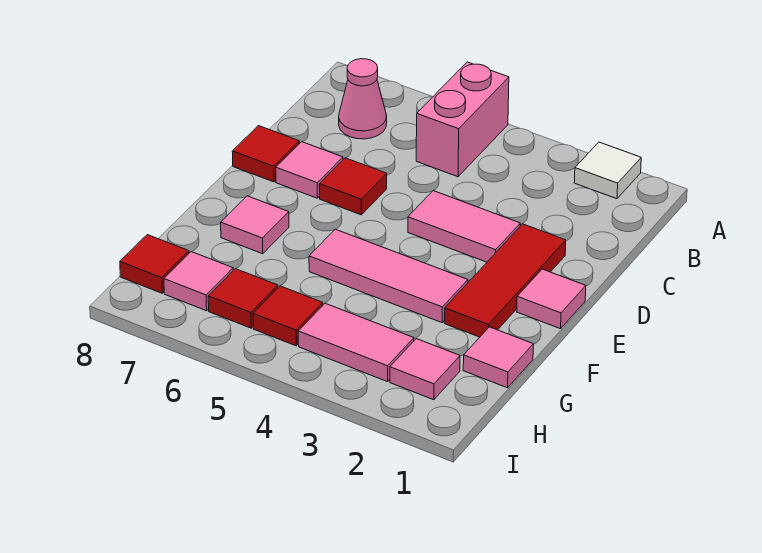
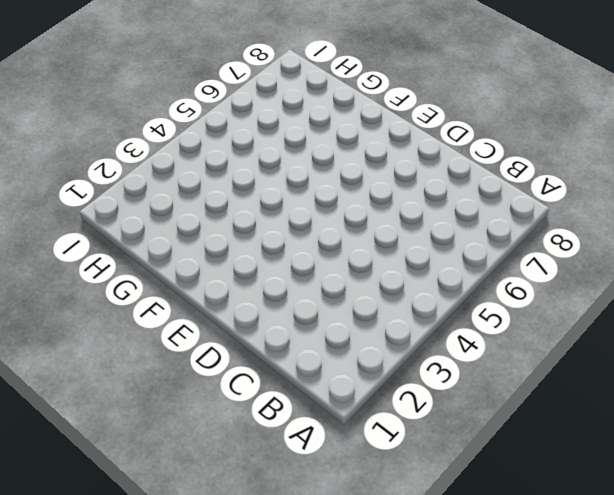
none -> white 1x1 tile [574,142,641,199]
none -> pink 1x2 brick [416,62,509,177]
none -> pink 1x1 cone [339,59,387,139]

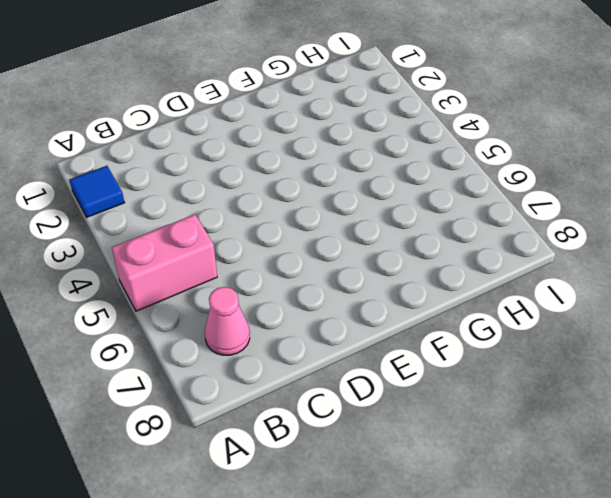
blue 1x1 tile [70,166,125,217] -> white 1x1 tile [574,142,641,199]
none -> red 1x3 tile [444,224,566,337]
none -> pink 1x2 tile [408,191,520,262]
none -> red 1x1 tile [319,158,387,215]

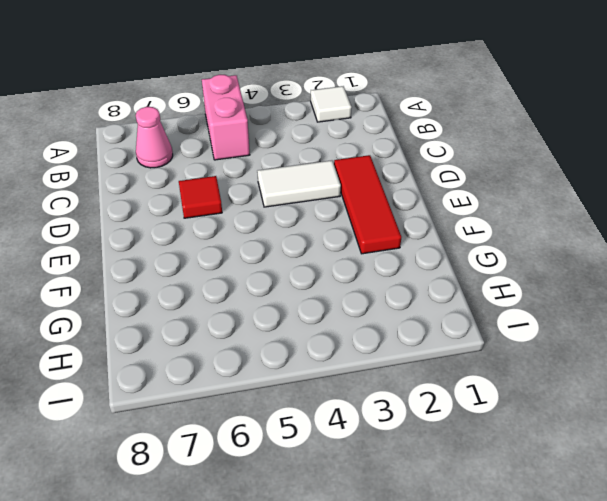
white 1x2 tile [257,160,341,207] -> pink 1x2 tile [408,191,520,262]
none -> pink 1x1 tile [276,142,343,198]
none -> red 1x1 tile [232,126,299,182]
none -> pink 1x1 tile [517,269,586,329]

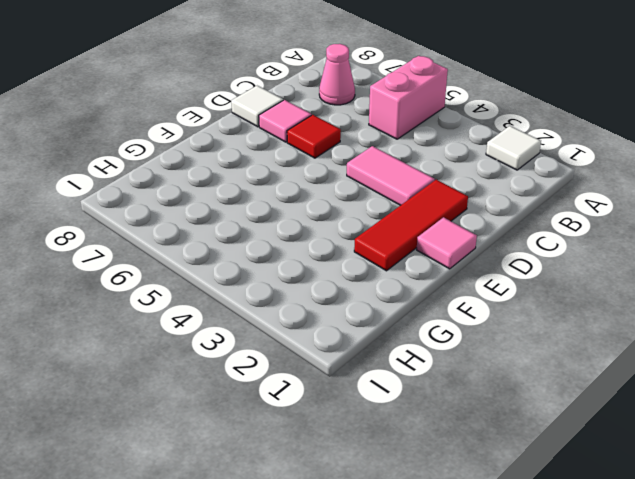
white 1x1 tile [231,86,283,127] -> red 1x1 tile [232,126,299,182]
none -> pink 1x3 tile [309,229,468,323]
none -> pink 1x1 tile [221,196,289,254]
none -> pink 1x1 tile [463,327,533,388]

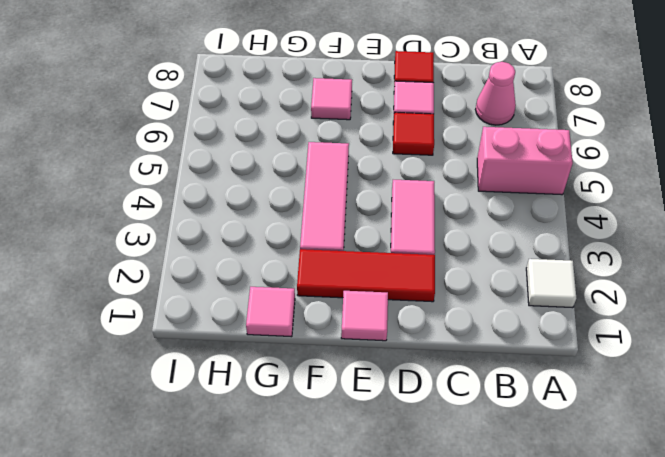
none -> pink 1x1 tile [390,339,460,400]
none -> pink 1x2 tile [298,303,414,382]
none -> red 1x1 tile [253,286,323,346]

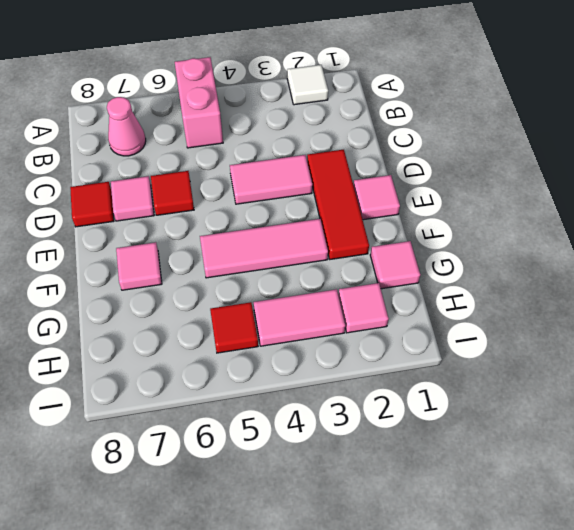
none -> red 1x1 tile [208,269,278,328]
none -> pink 1x1 tile [164,252,233,311]
none -> red 1x1 tile [120,235,189,293]

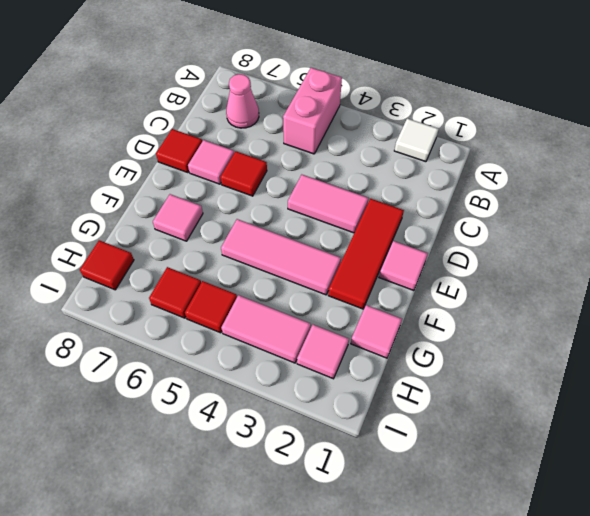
none -> pink 1x1 tile [164,252,233,311]

